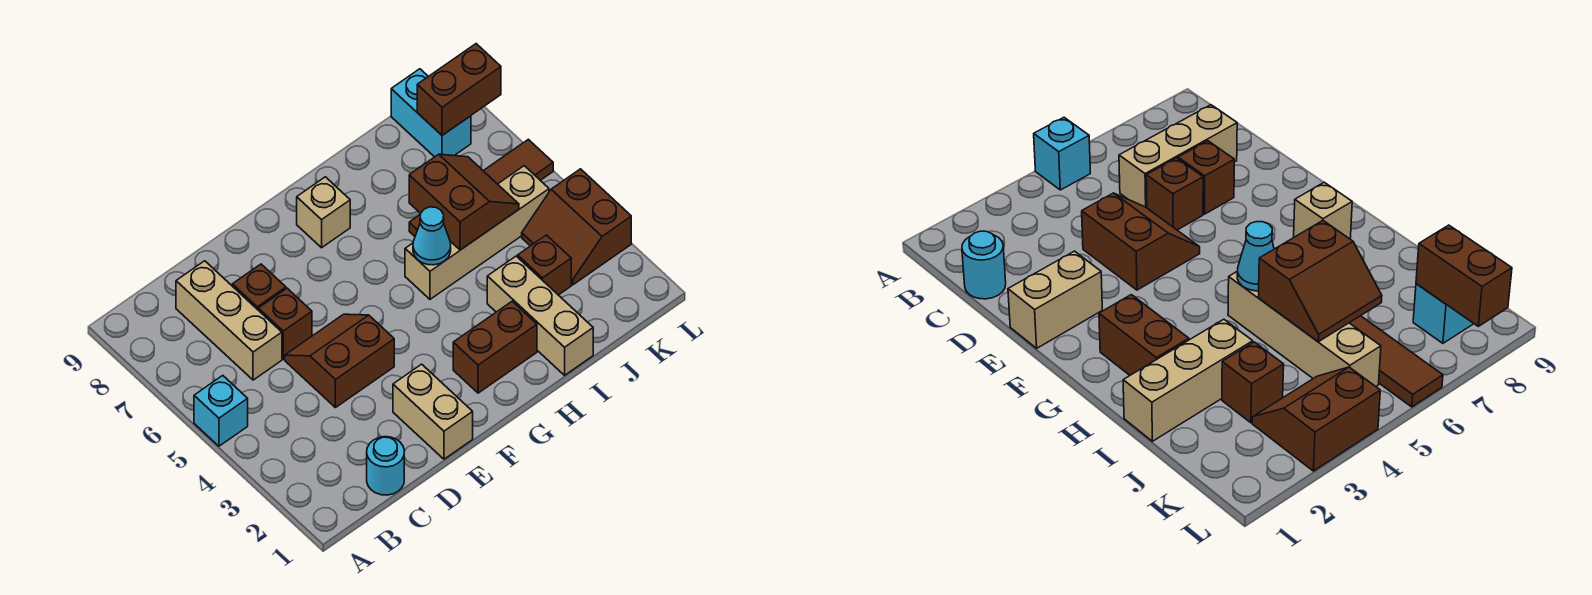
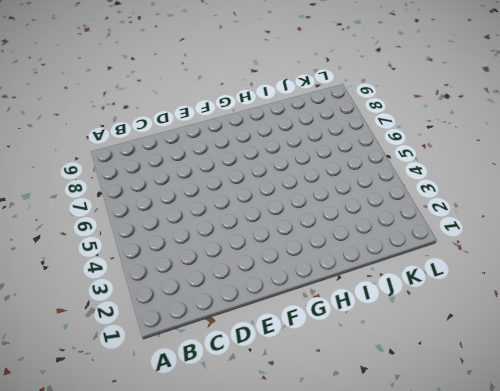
none -> cyan 1x1 brick [194,376,248,446]
none -> cyan 1x1 round brick [367,437,404,495]
none -> tan 1x3 brick [176,261,282,380]

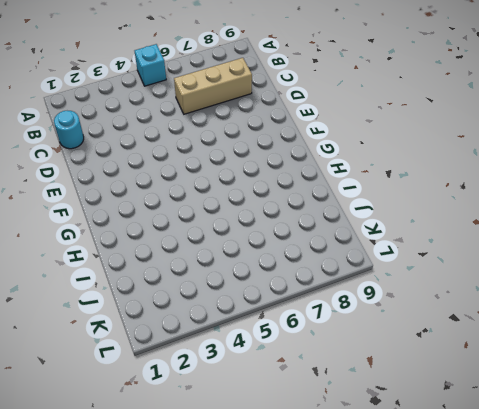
none -> brown 2x2 slope [285,314,394,408]
none -> brown 1x1 brick [258,288,312,359]
none -> brown 1x1 brick [232,264,286,310]

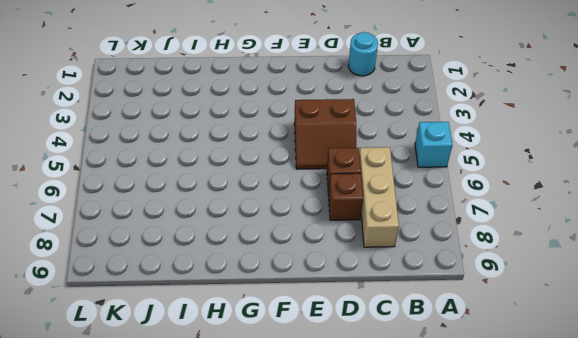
none -> tan 1x2 brick [393,364,473,459]
none -> brown 1x2 brick [453,301,537,393]
none -> tan 1x1 brick [297,177,350,248]

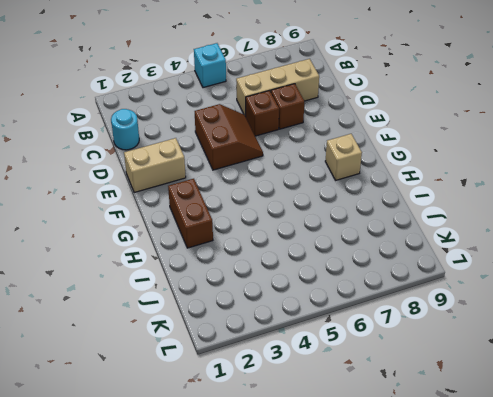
none -> tan 1x4 brick [405,166,549,299]
none -> tan 1x3 brick [487,256,593,375]
none -> brown 1x4 tile [409,139,553,236]

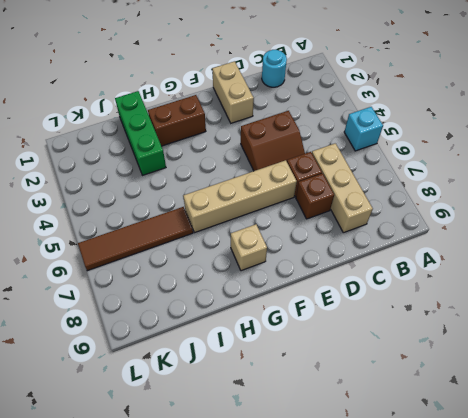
tan 1x4 brick [183,160,297,233] -> tan 1x4 brick moved to [405,166,549,299]
green 1x3 brick [115,91,166,175] -> tan 1x3 brick [487,256,593,375]
none -> brown 1x1 brick [518,235,571,295]
none -> brown 2x2 slope [522,169,631,285]
none -> cyan 1x2 brick [391,69,471,157]

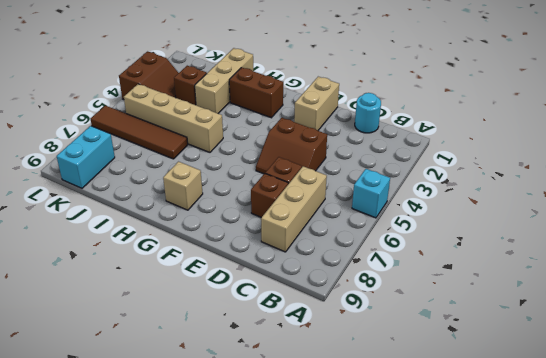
none -> cyan 1x1 cone [413,207,451,265]
none -> brown 2x2 slope [409,154,519,250]
none -> brown 1x2 brick [417,44,501,135]

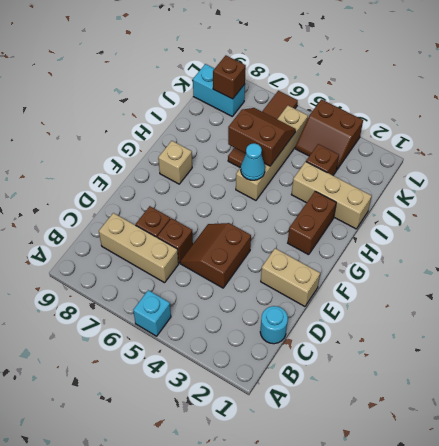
brown 1x1 brick [213,56,246,99] -> brown 1x2 brick [417,44,501,135]

